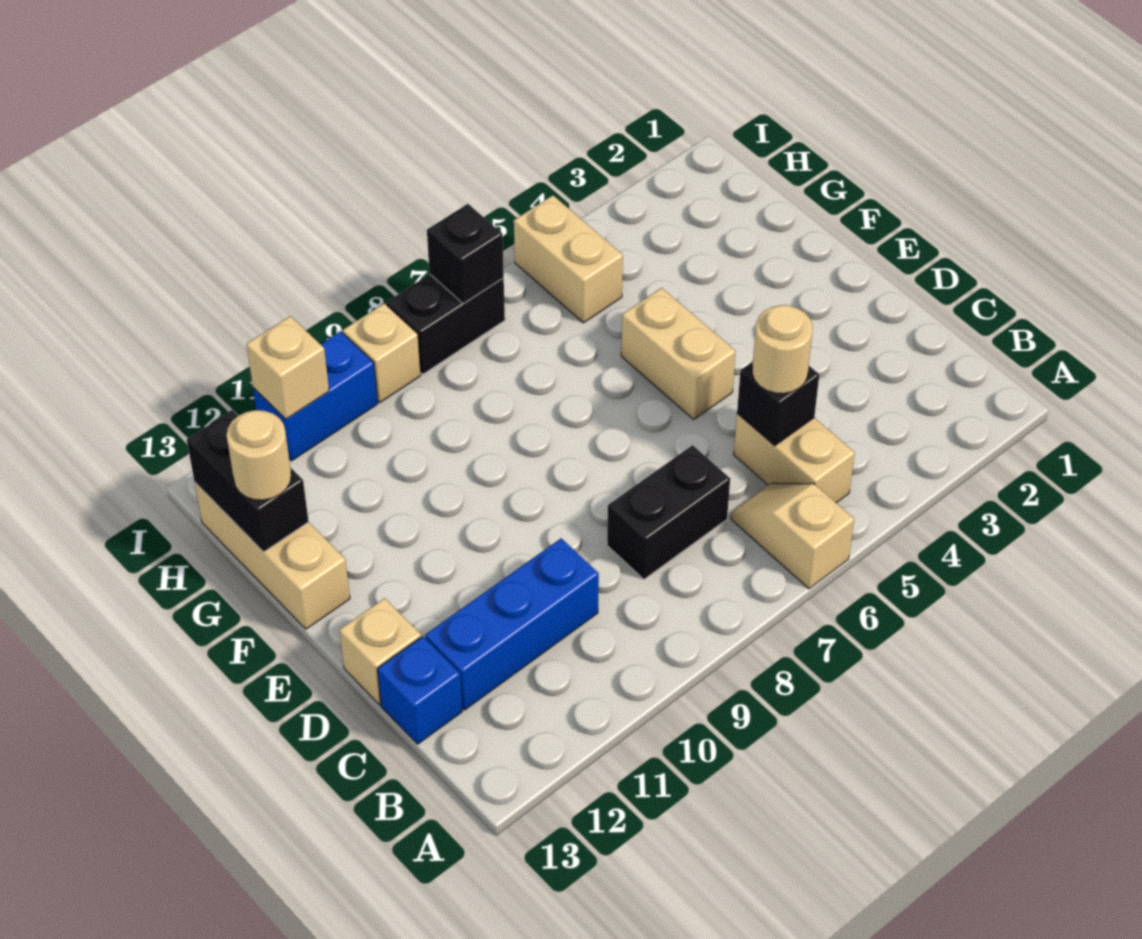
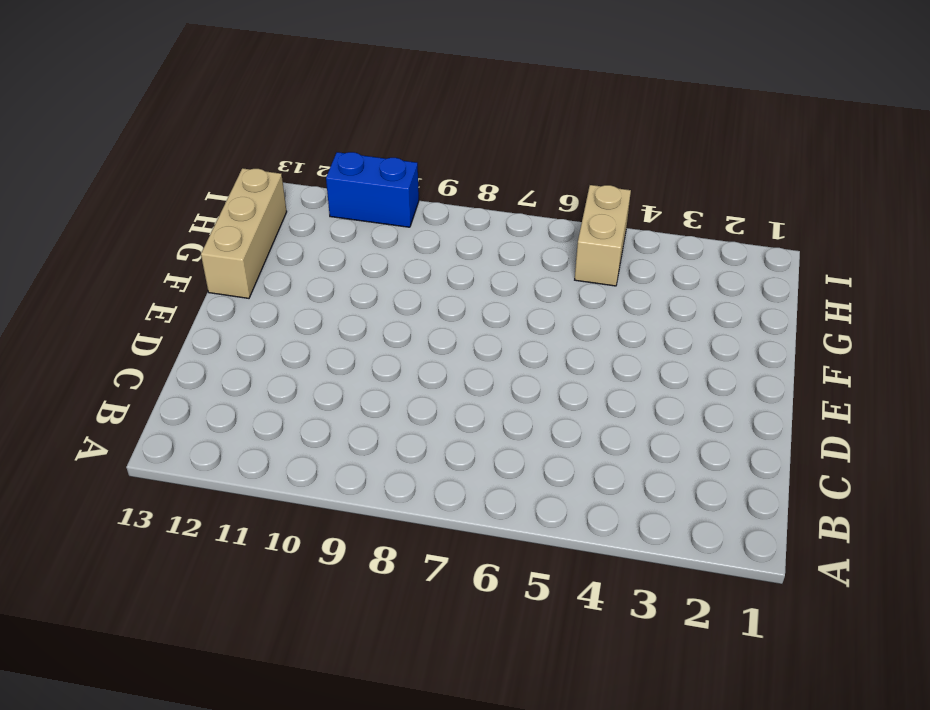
none -> tan 1x2 slope [731,483,854,589]
none -> tan 1x2 brick [734,414,855,503]
none -> black 1x2 brick [607,445,730,579]

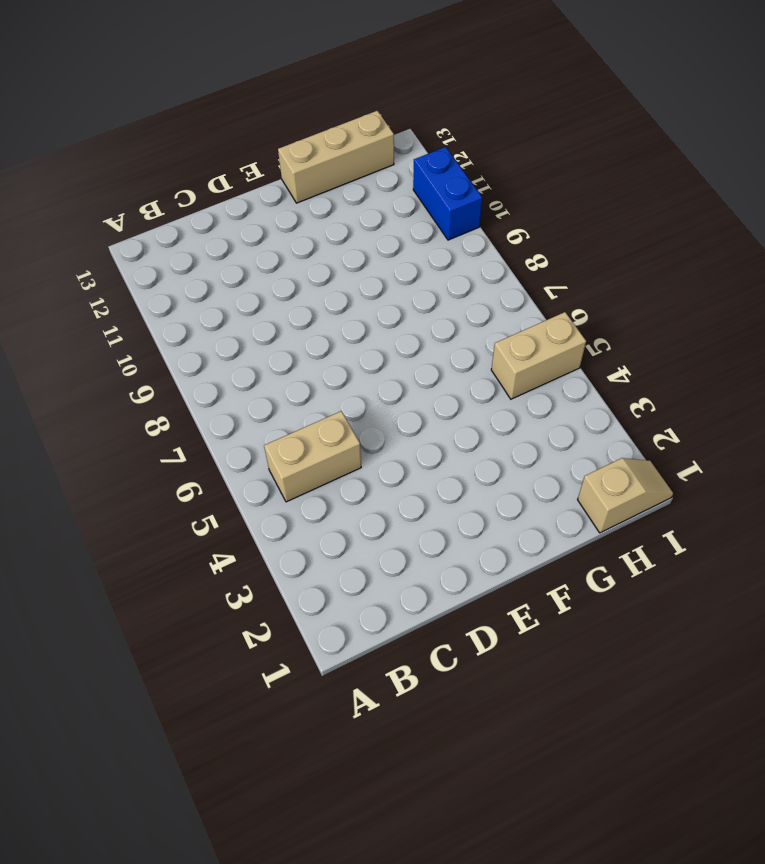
tan 1x2 slope [578,458,673,533] -> tan 1x2 slope moved to [731,483,854,589]
none -> black 1x2 brick [607,445,730,579]
none -> blue 1x3 brick [425,538,599,710]
none -> blue 1x1 brick [377,636,462,744]

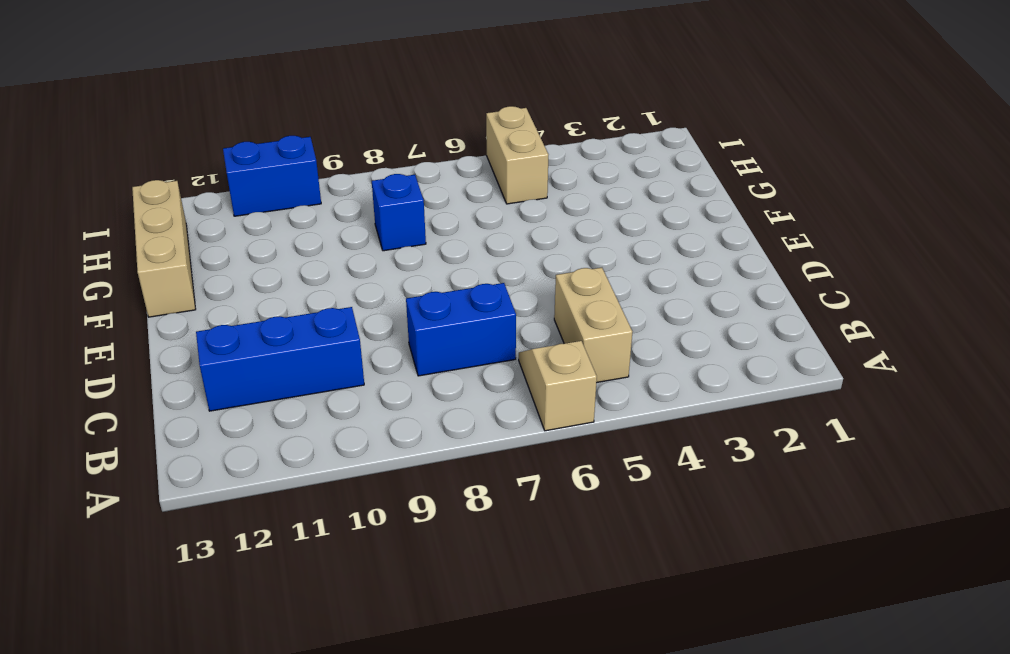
blue 1x2 brick [406,283,516,376] -> black 1x2 brick [607,445,730,579]
blue 1x1 brick [372,174,426,251] -> blue 1x1 brick moved to [377,636,462,744]
none -> tan 1x1 brick [339,598,421,705]
none -> tan 1x2 brick [621,288,736,419]
none -> black 1x2 brick [387,274,505,374]

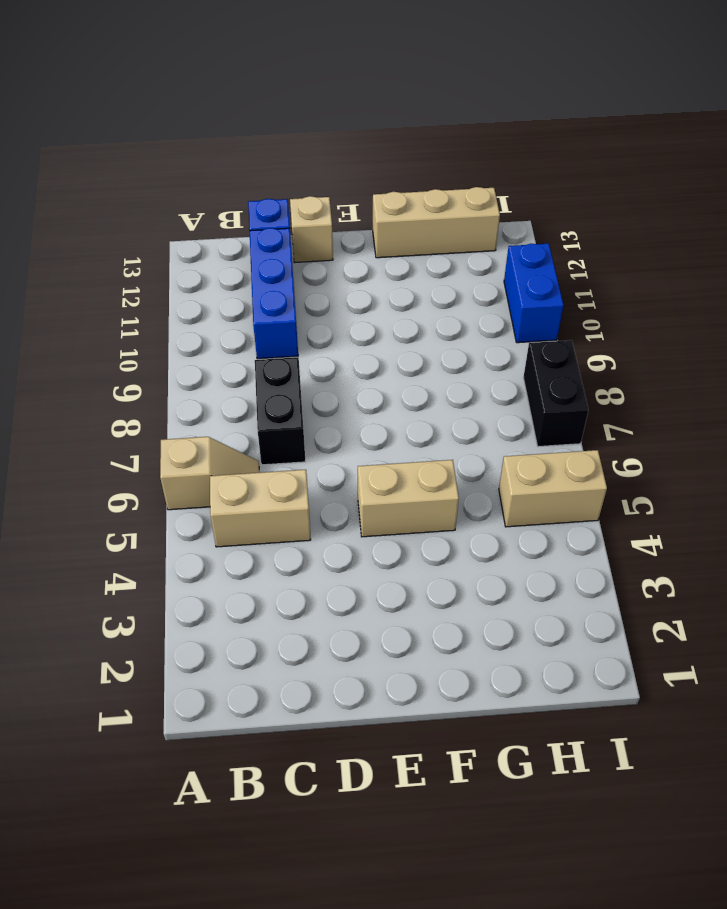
none -> tan 1x1 brick [343,303,421,402]
none -> black 1x1 brick [737,362,819,446]
none -> black 1x2 brick [187,410,309,552]

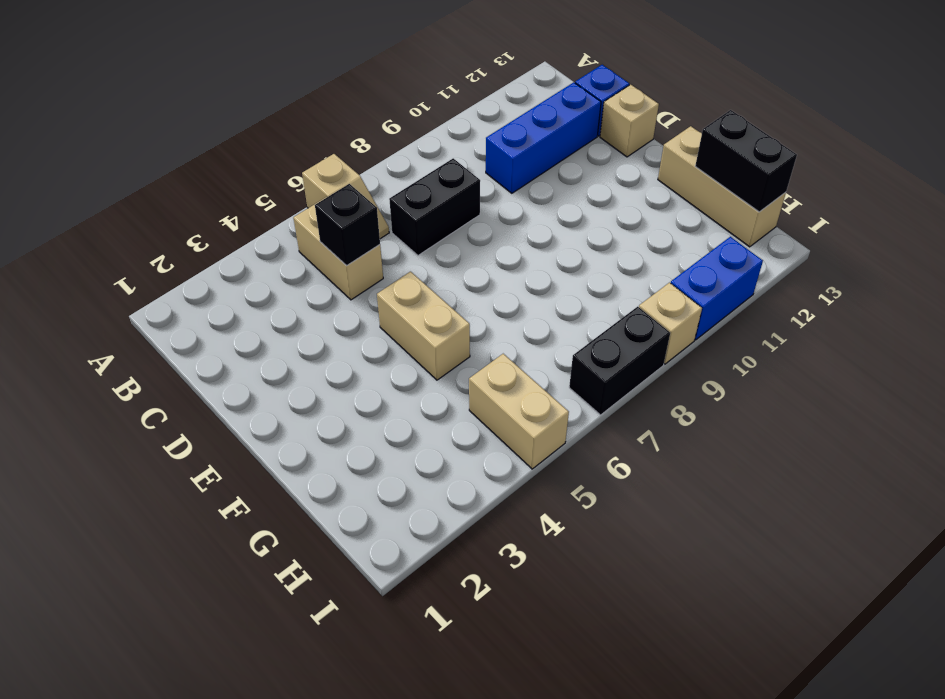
none -> black 1x1 brick [427,204,504,304]
none -> tan 1x1 brick [246,316,329,419]
none -> tan 1x1 round brick [752,305,813,394]

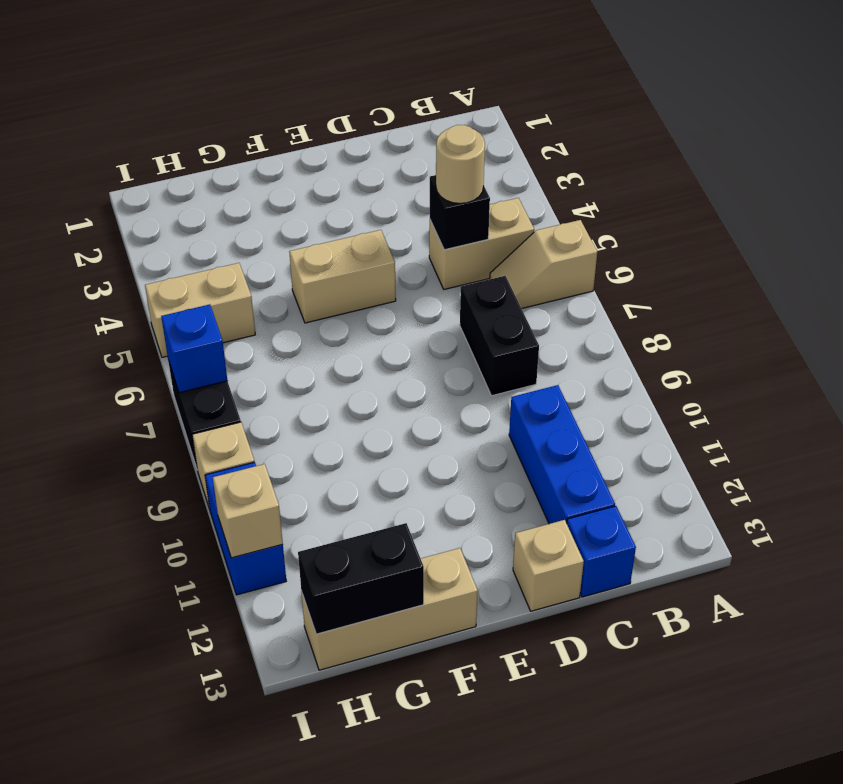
blue 1x1 brick [161,304,227,393] -> black 1x1 brick [427,204,504,304]
none -> tan 1x1 round brick [226,410,291,500]

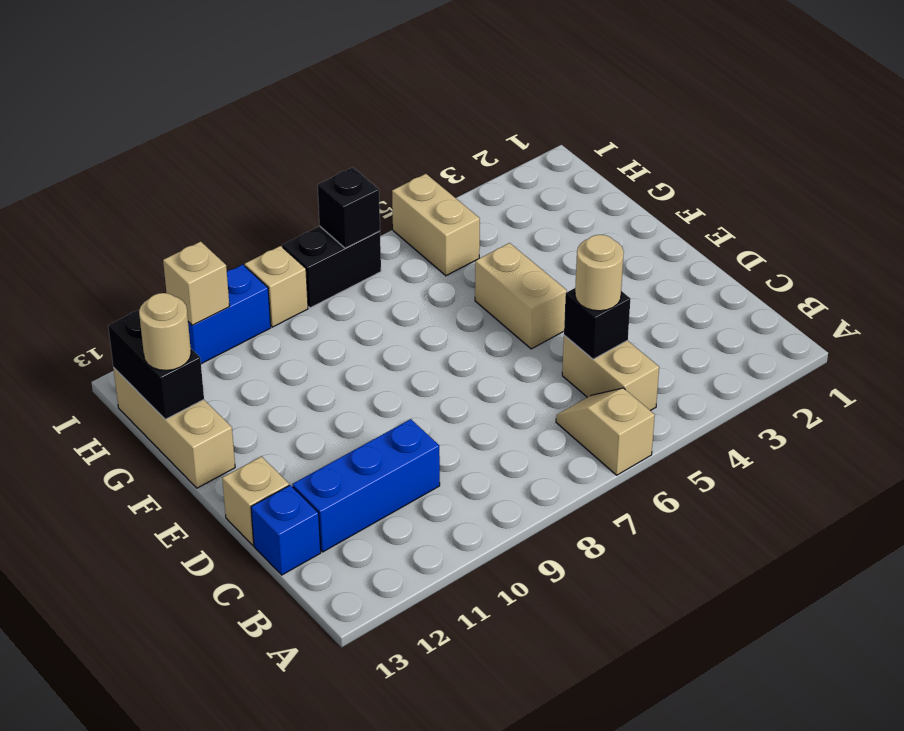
none -> black 1x2 brick [607,445,730,579]

